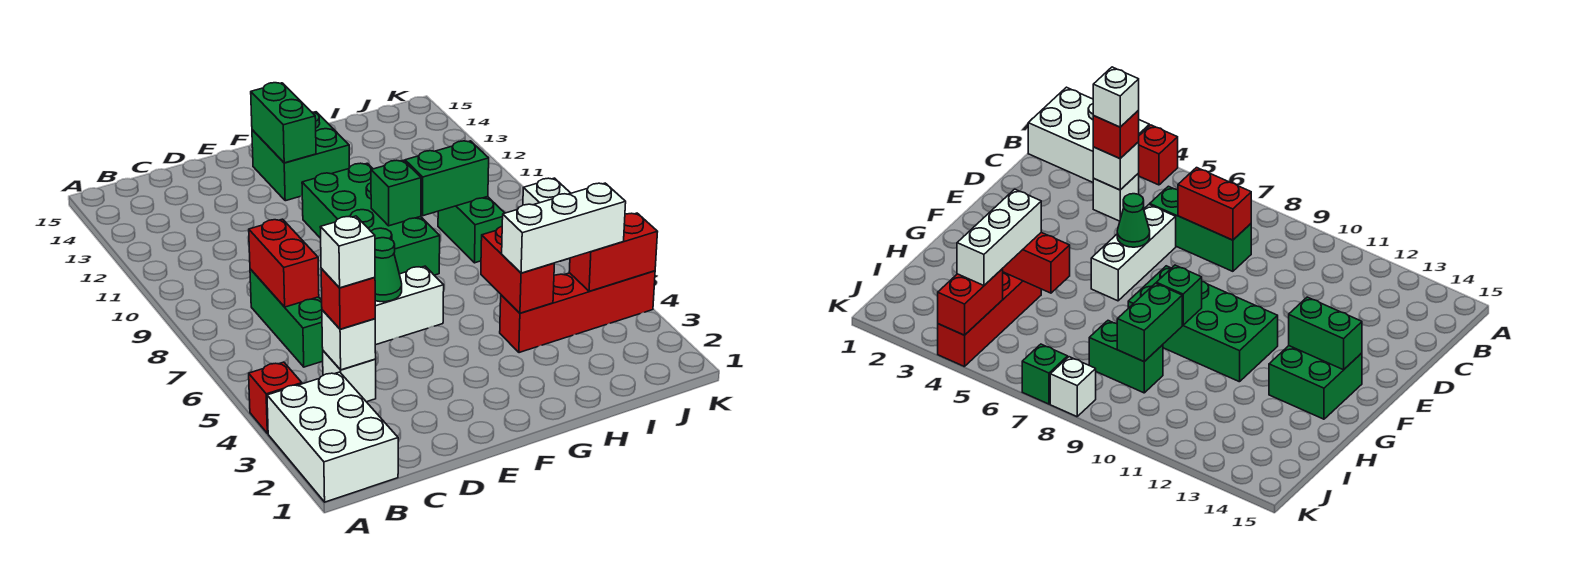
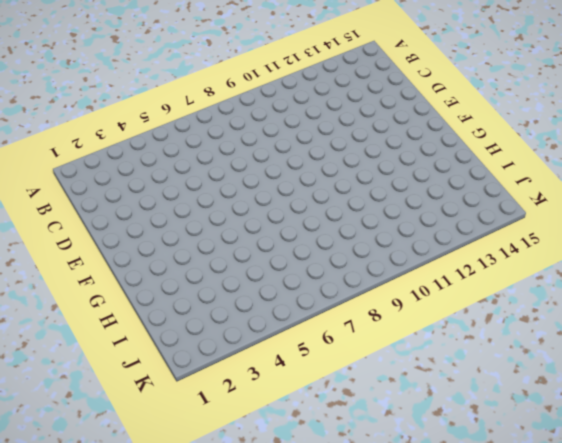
none -> white 2x3 brick [267,372,398,502]
none -> red 1x1 brick [249,362,302,434]
none -> white 1x1 brick [323,351,376,402]

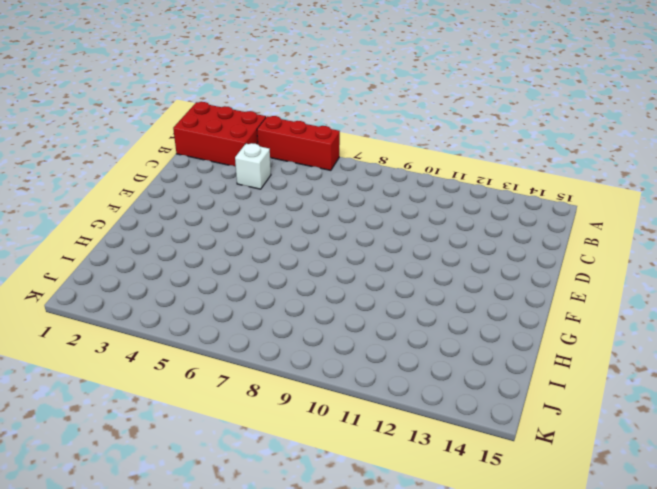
red 2x3 brick [173,102,266,167] -> white 2x3 brick [267,372,398,502]
red 1x3 brick [257,116,340,170] -> red 1x1 brick [249,362,302,434]
none -> green 1x3 brick [250,269,323,367]
none -> white 1x3 brick [321,266,444,345]
none -> green 2x4 brick [302,163,440,275]

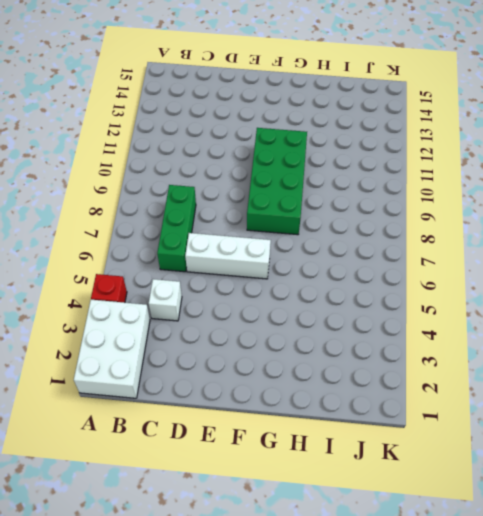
none -> green 2x2 brick [252,112,349,201]
none -> red 1x4 brick [500,271,655,353]
none -> green 1x2 brick [438,197,504,263]

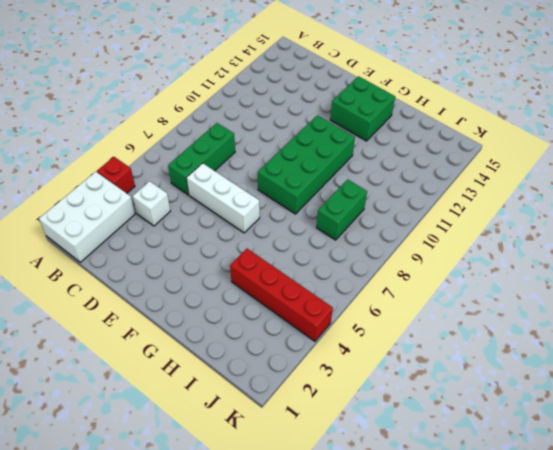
none -> green 1x1 brick [1022,344,1068,404]
none -> white 1x1 brick [523,178,571,205]
none -> white 1x1 brick [322,310,376,370]

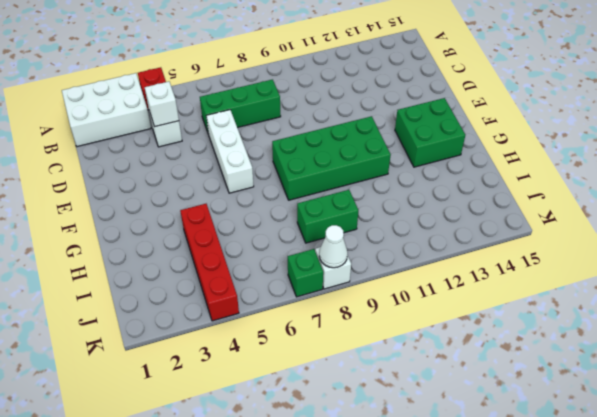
white 1x1 cone [319,225,348,268] -> none
none -> red 1x2 brick [249,219,319,307]
none -> green 1x1 cone [375,238,402,302]
none -> green 1x2 brick [251,83,316,163]

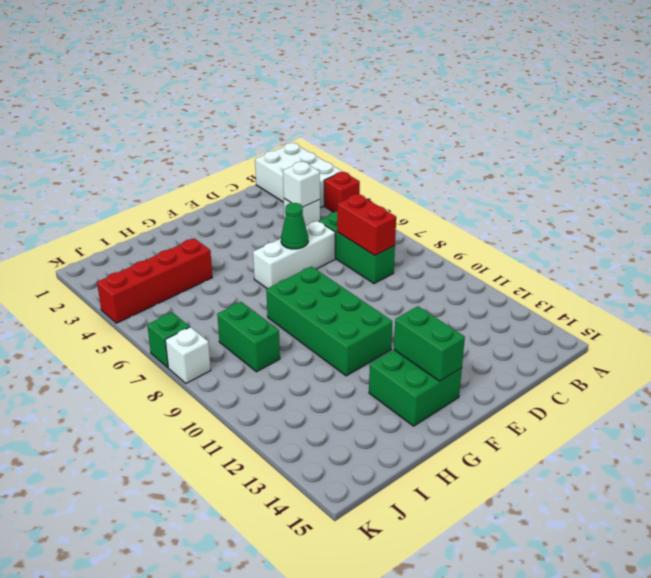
none -> green 1x1 brick [371,160,421,226]
none -> red 1x2 brick [481,226,554,313]
none -> green 1x2 brick [405,141,489,216]

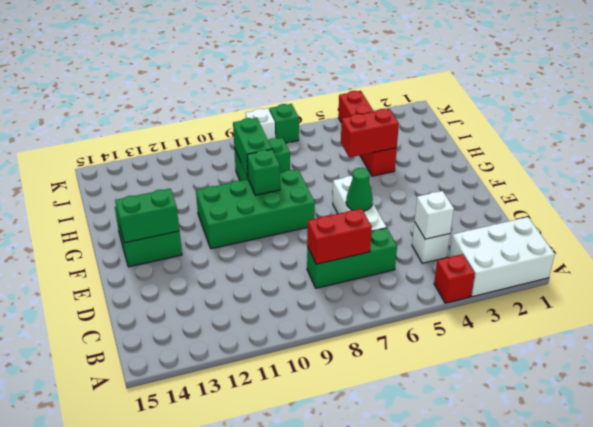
none -> red 1x2 brick [569,213,658,291]
none -> red 1x1 brick [321,269,375,329]
none -> white 1x3 brick [502,183,626,273]

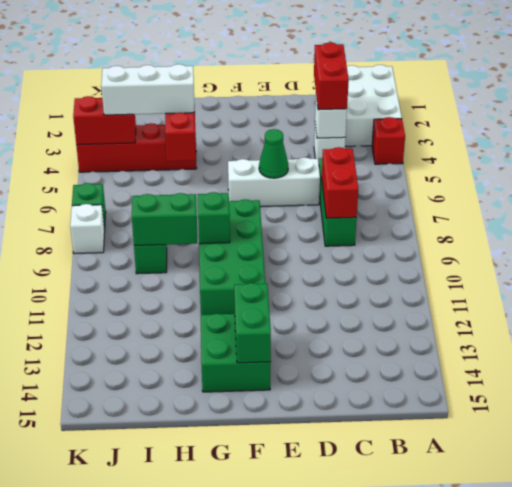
red 1x2 brick [314,43,349,110] -> red 1x1 brick [321,269,375,329]
none -> white 1x1 brick [320,216,375,288]

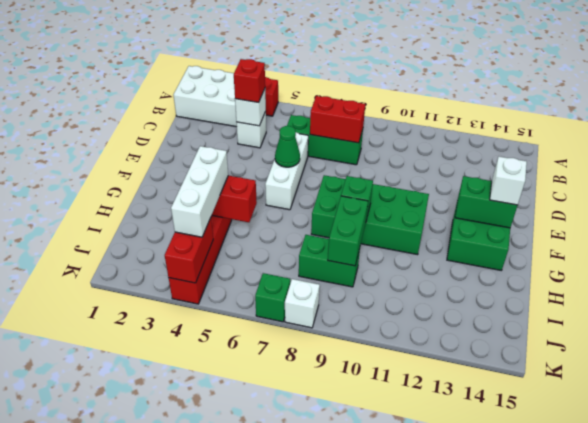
white 1x1 brick [490,157,527,205] -> white 1x1 brick moved to [320,216,375,288]

